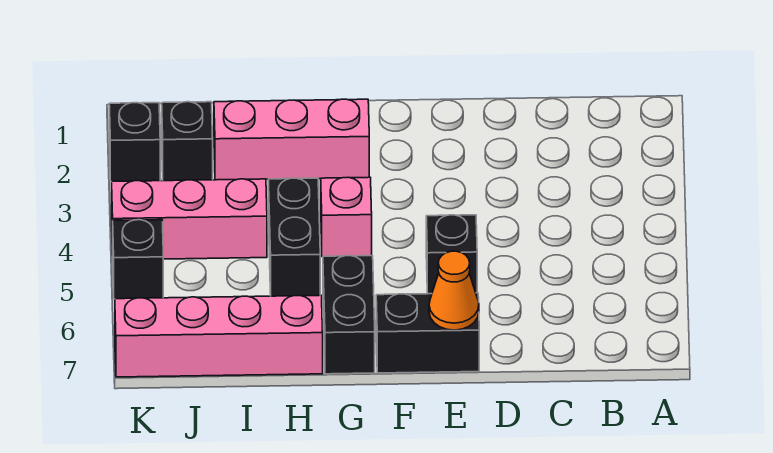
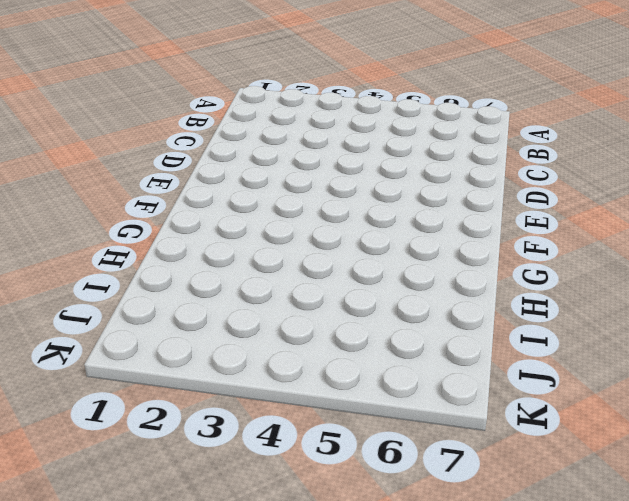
none -> black 1x1 brick [426,215,477,294]
none -> black 1x2 brick [376,293,479,373]
none -> pink 1x3 brick [214,99,369,180]

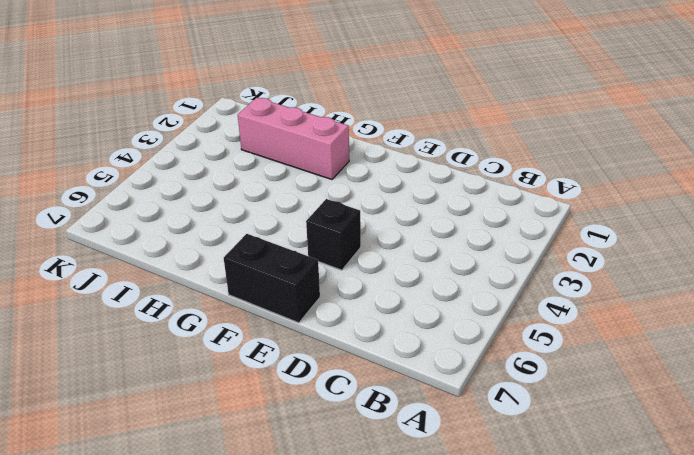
none -> pink 1x1 brick [321,177,372,257]
none -> black 1x2 brick [323,256,375,374]
none -> black 1x2 brick [268,178,320,296]

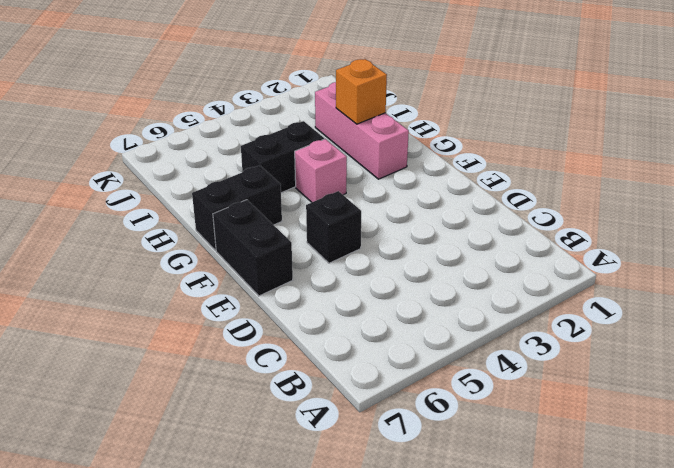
orange 1x1 brick [336,59,387,124] -> none
none -> pink 1x4 brick [115,295,323,377]
none -> pink 1x3 brick [112,179,267,259]
none -> black 1x1 brick [162,102,213,181]

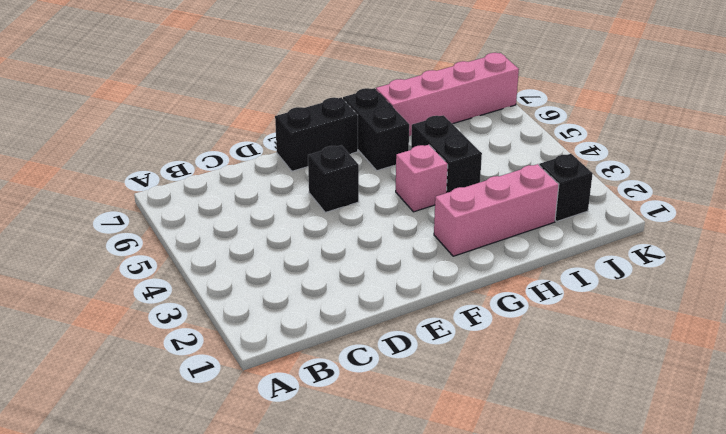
none -> pink 1x3 brick [112,179,267,259]
none -> black 1x1 brick [109,103,160,182]
none -> black 1x1 brick [113,220,163,299]

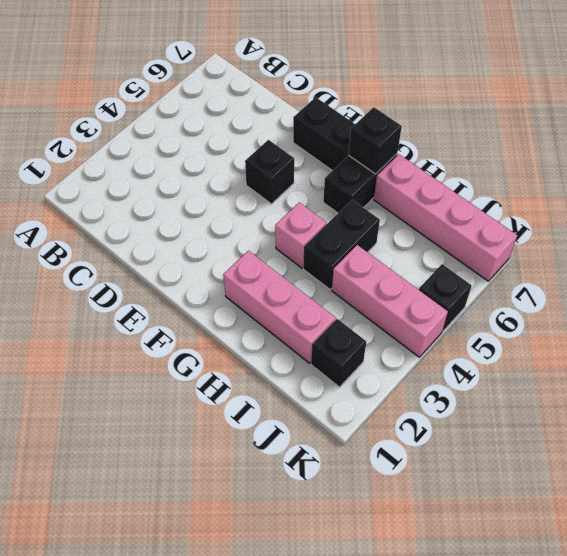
black 1x1 brick [349,107,402,174] -> black 1x1 brick moved to [109,103,160,182]
none -> orange 1x1 cone [429,251,479,330]

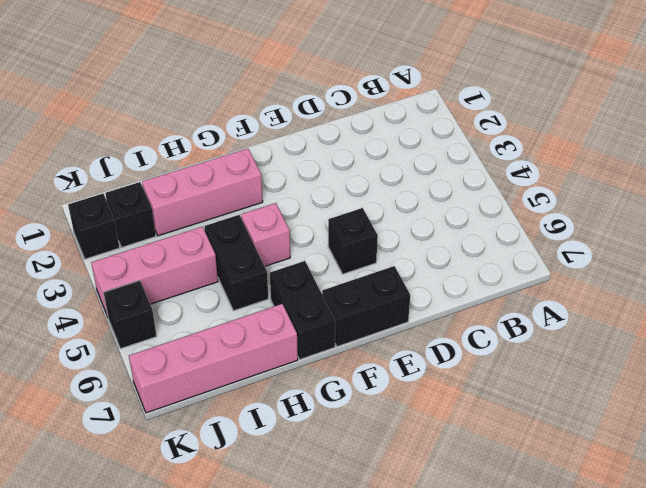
none -> orange 1x1 cone [429,251,479,330]

